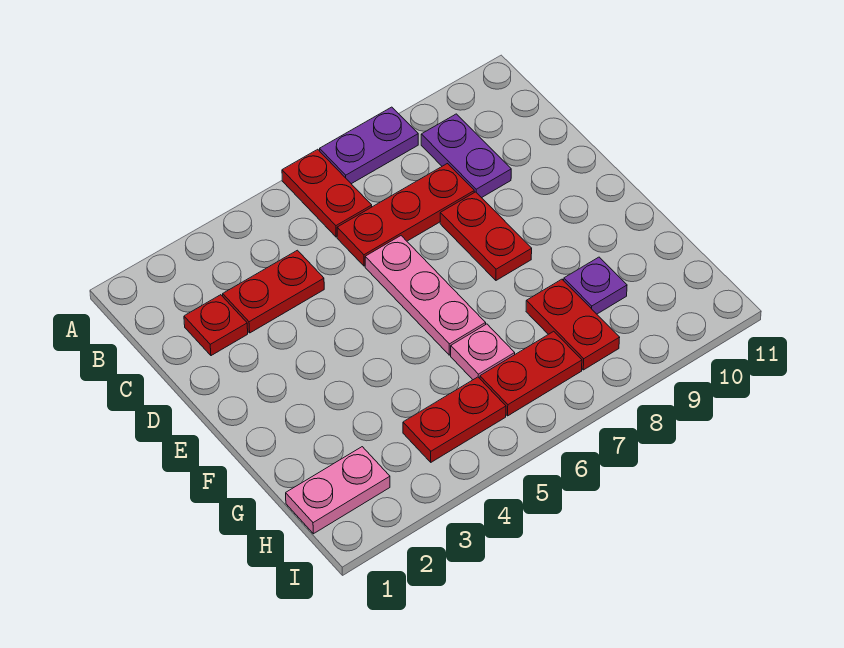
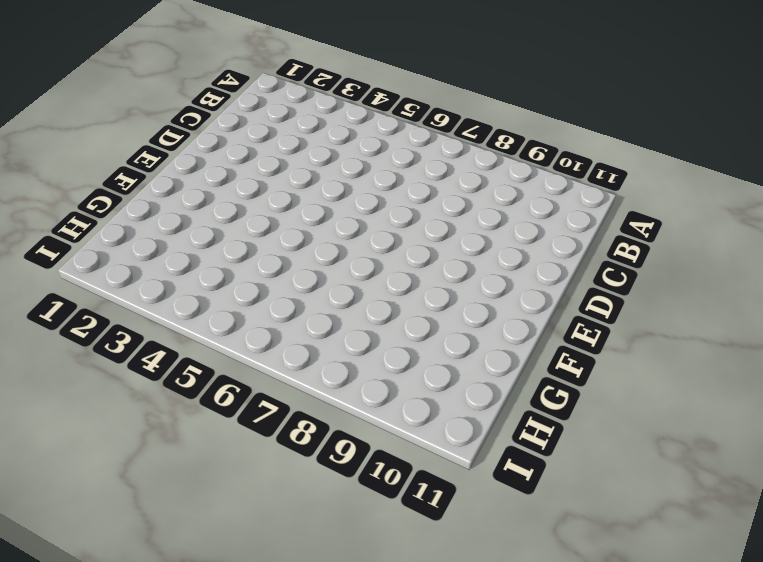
none -> red 1x2 plate [282,149,372,237]
none -> purple 1x2 plate [320,107,418,184]
none -> purple 1x2 plate [421,114,511,198]

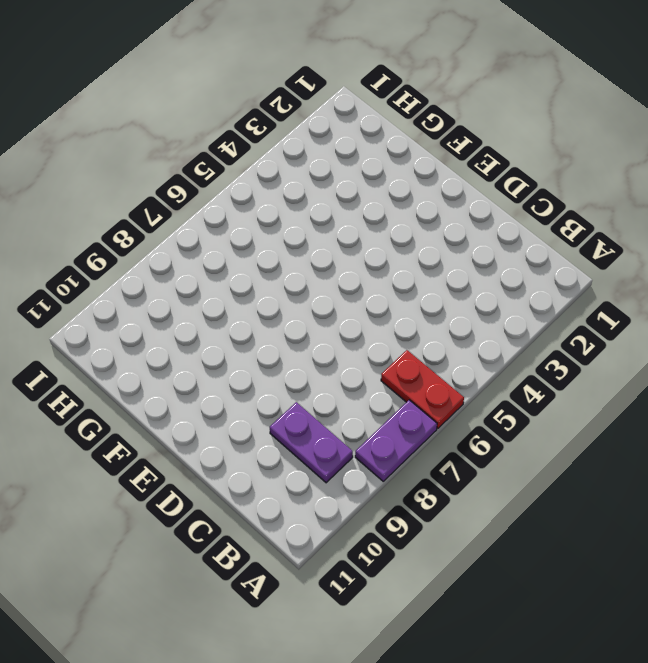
none -> red 1x1 plate [184,295,248,356]
none -> red 1x2 plate [223,250,324,333]
none -> red 1x3 plate [337,164,474,266]

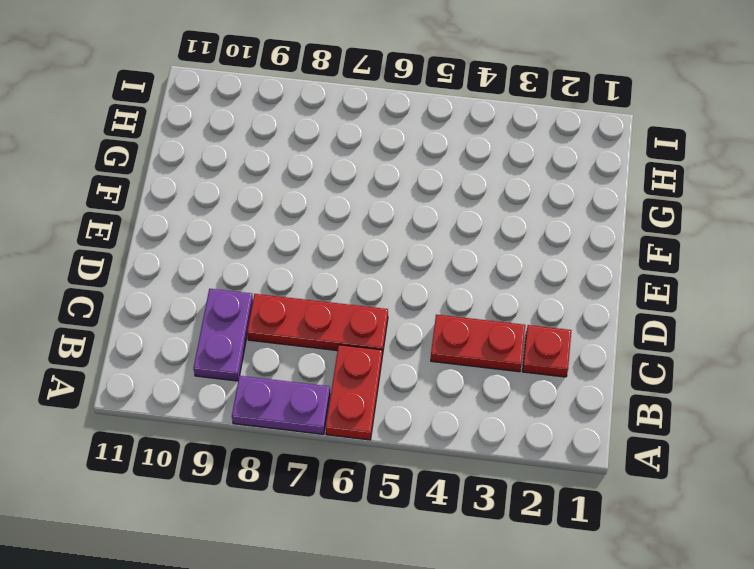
none -> pink 1x3 plate [365,236,486,355]
none -> red 1x2 plate [440,192,532,280]
none -> pink 1x1 plate [451,324,515,380]

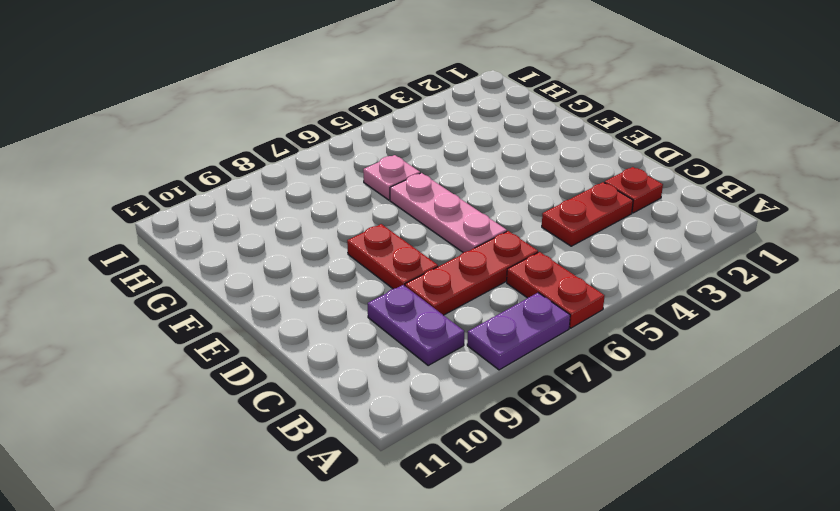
none -> red 1x2 plate [526,279,620,370]
none -> purple 1x1 plate [564,257,627,314]
none -> pink 1x2 plate [286,447,390,534]

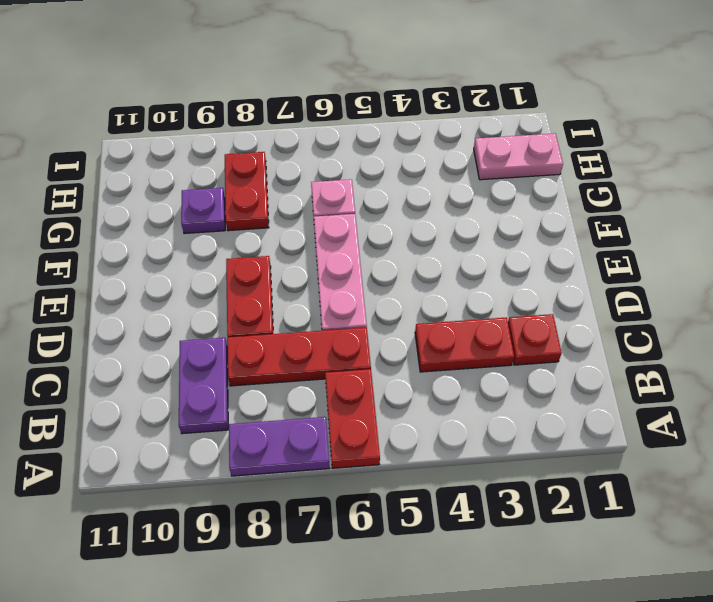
none -> red 1x2 plate [403,377,506,462]
none -> red 1x2 plate [480,331,582,416]

